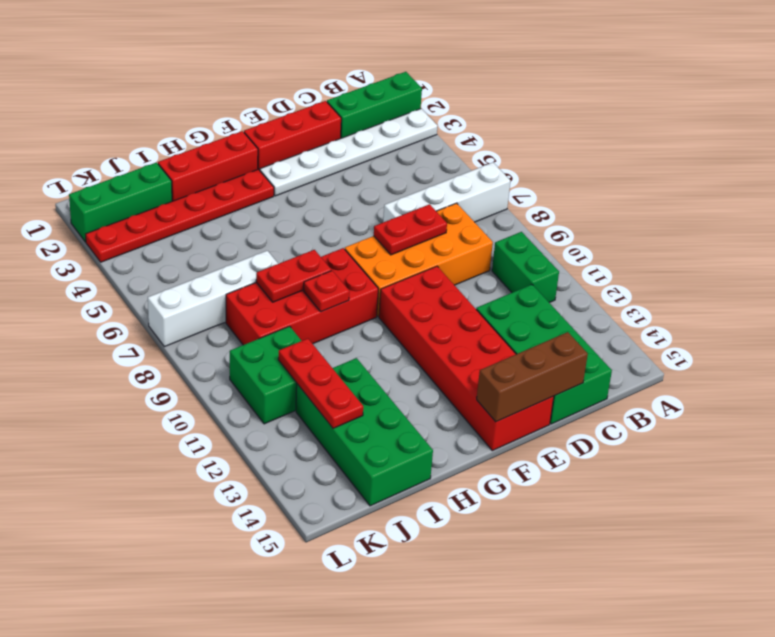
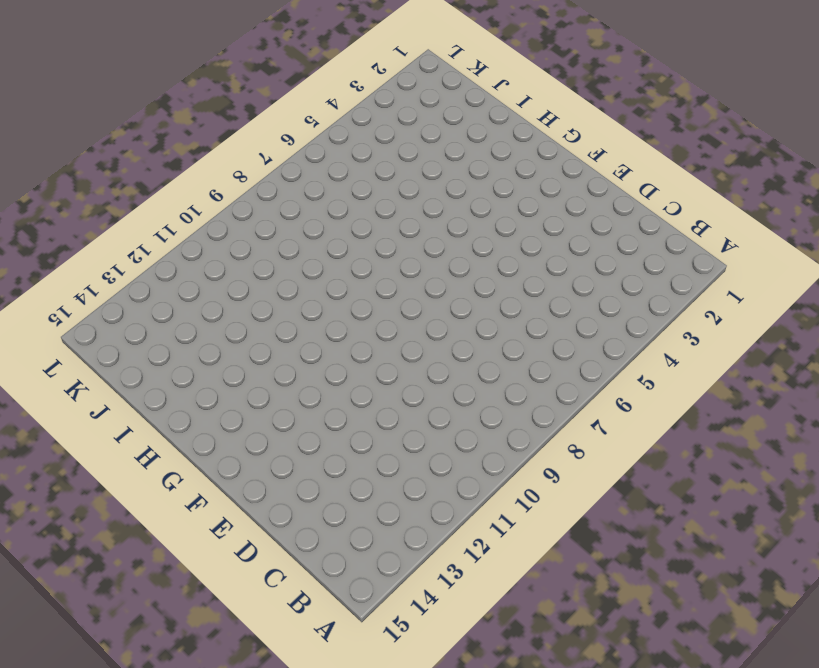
none -> green 1x3 brick [327,72,422,138]
none -> white 1x6 plate [260,109,437,196]
none -> white 1x4 brick [383,163,510,222]

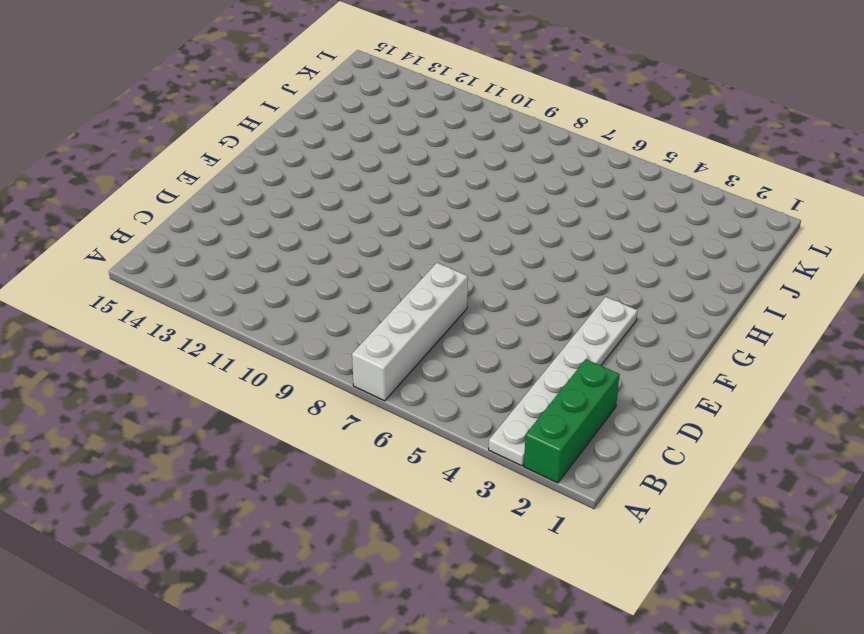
none -> green 1x2 brick [492,232,559,303]
none -> orange 2x4 brick [345,203,493,317]
none -> green 2x4 brick [476,285,612,424]

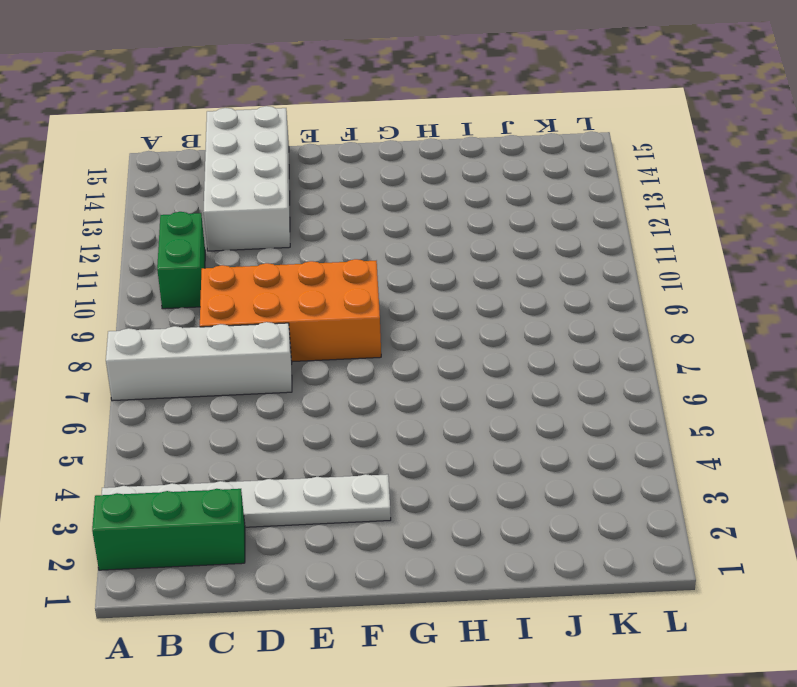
white 2x4 brick [203,106,290,251] -> green 2x4 brick [476,285,612,424]
none -> red 1x3 brick [244,101,341,170]
none -> red 2x6 brick [379,266,554,451]
none -> red 1x3 brick [158,131,258,201]

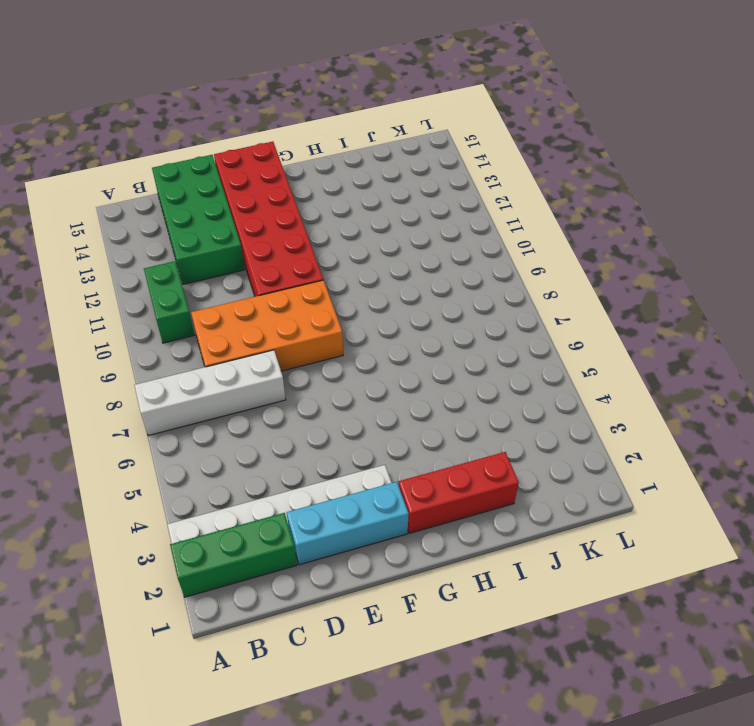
cyan 1x3 brick [287,482,409,565] -> red 1x3 brick [244,101,341,170]
none -> red 1x6 plate [86,169,274,262]
none -> red 2x4 brick [226,248,378,345]
none -> white 1x4 brick [148,251,278,347]

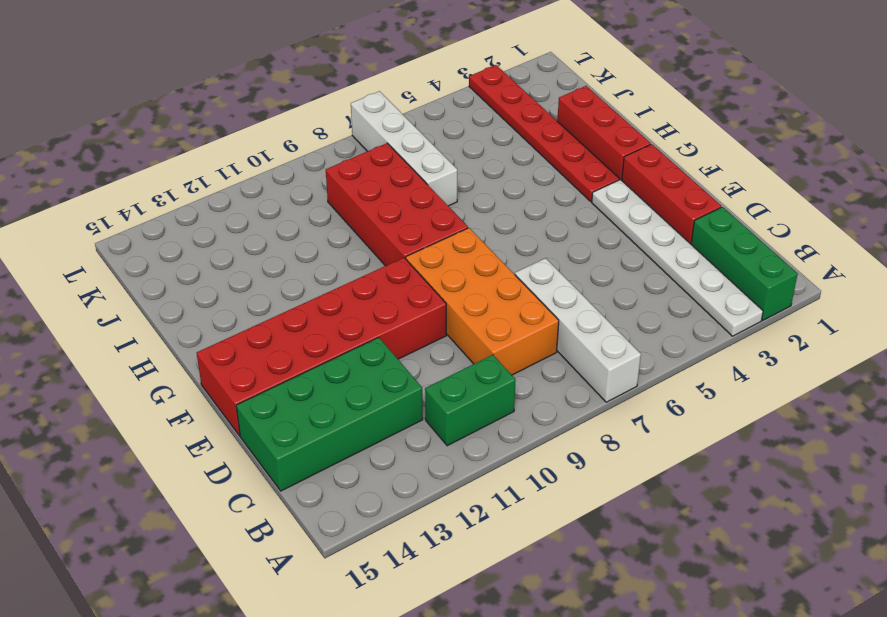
none -> green 2x4 brick [296,358,433,506]
none -> green 1x3 brick [69,163,172,242]
none -> green 2x2 brick [230,326,301,424]

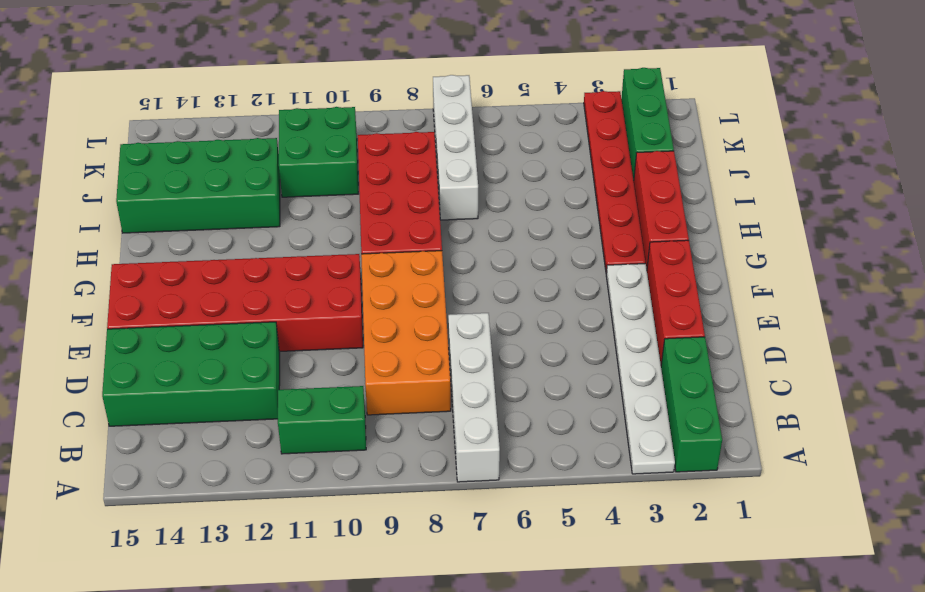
none -> red 1x2 plate [374,204,447,255]
none -> brown 1x3 brick [477,332,588,422]
none -> red 1x2 plate [256,250,331,302]

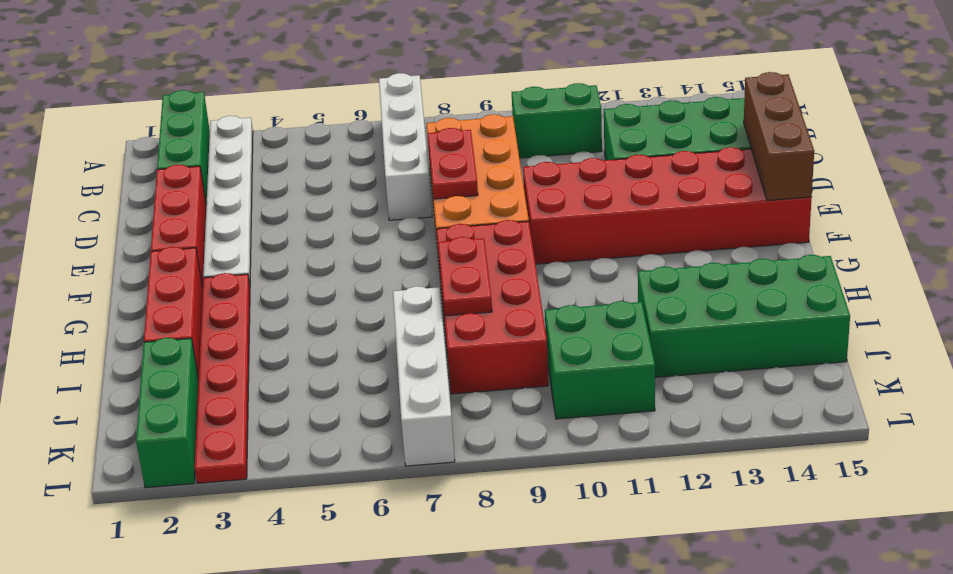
none -> red 1x1 plate [304,271,349,312]
none -> red 1x3 plate [278,339,363,428]

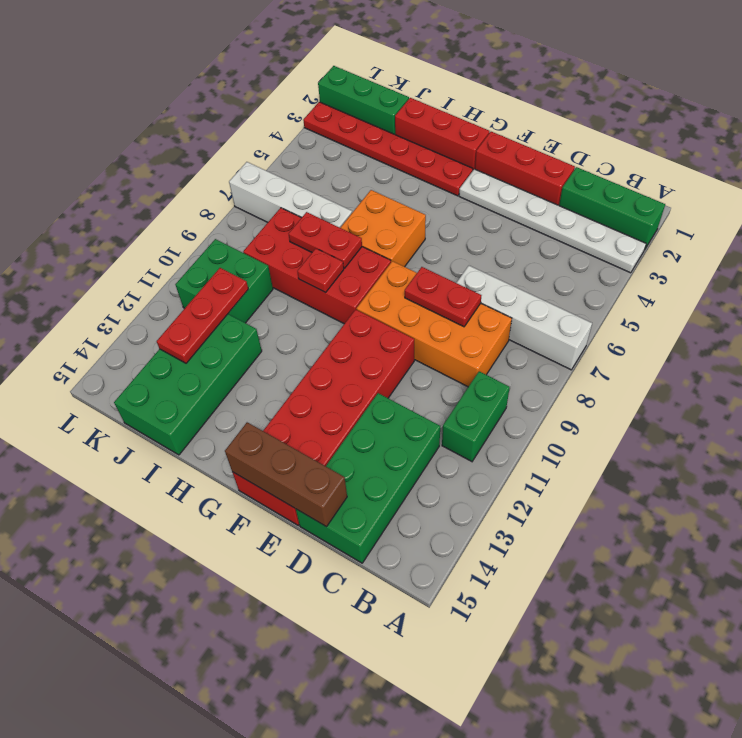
orange 2x2 brick [340,190,426,267] -> none

